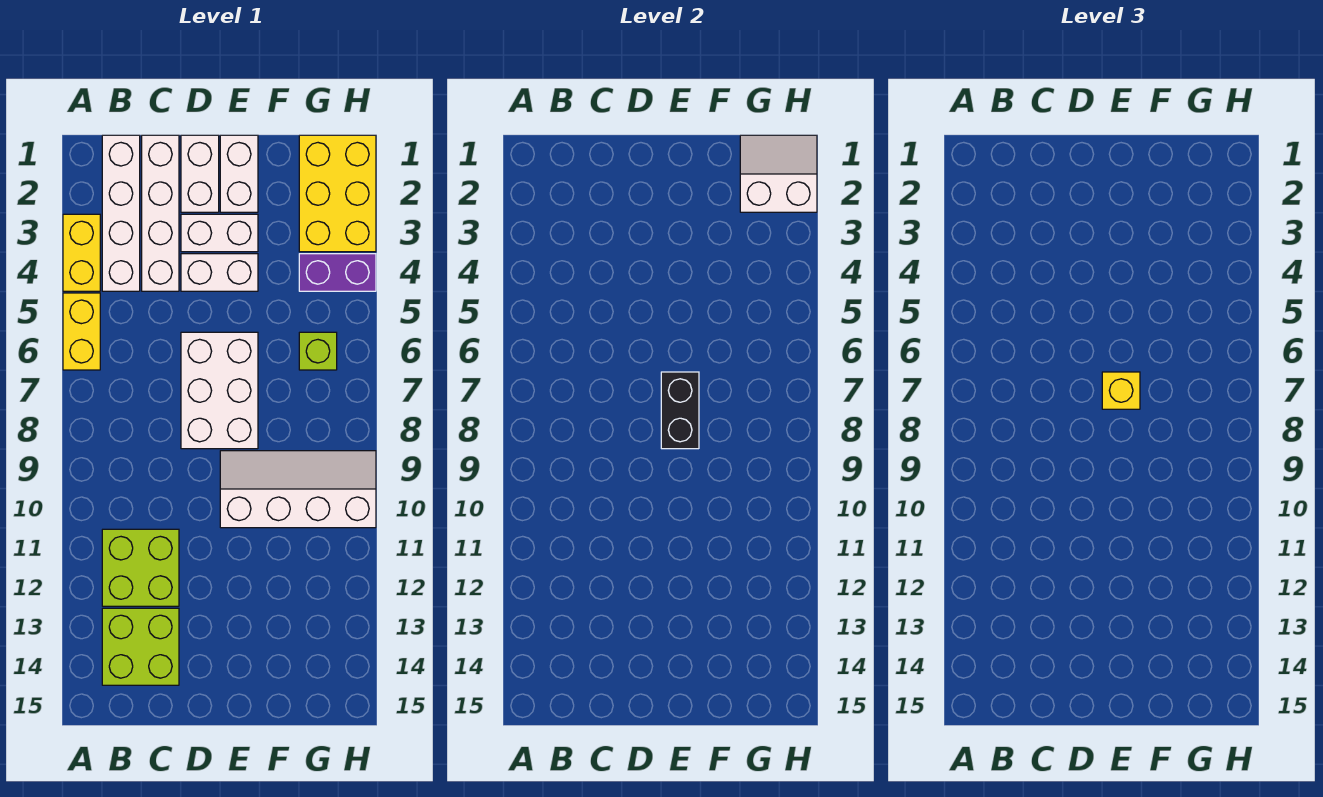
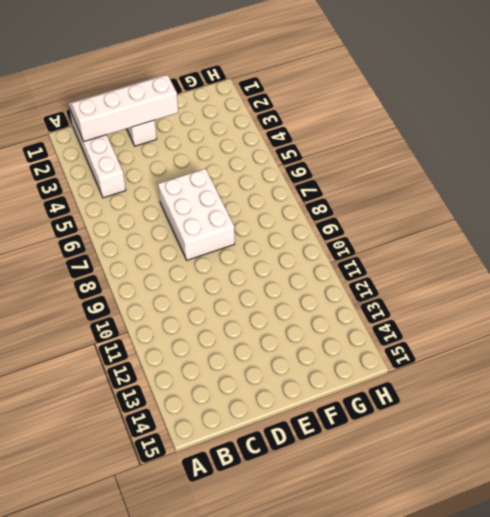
white 2x4 slope [68,75,178,141] -> white 2x4 slope moved to [220,451,376,528]
none -> yellow 1x2 brick [63,214,100,291]
none -> yellow 1x2 brick [63,293,100,370]
none -> lime 2x2 brick [102,529,179,606]

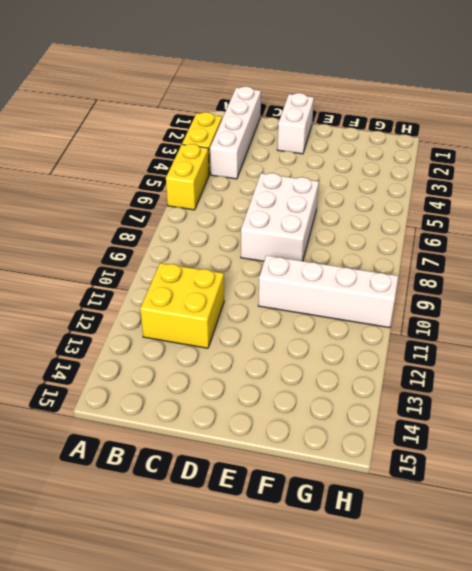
yellow 2x2 brick [140,263,224,348] -> lime 2x2 brick [102,529,179,606]
none -> lime 2x2 brick [102,608,179,685]
none -> white 1x4 brick [142,135,179,291]
none -> white 1x2 brick [181,214,258,252]

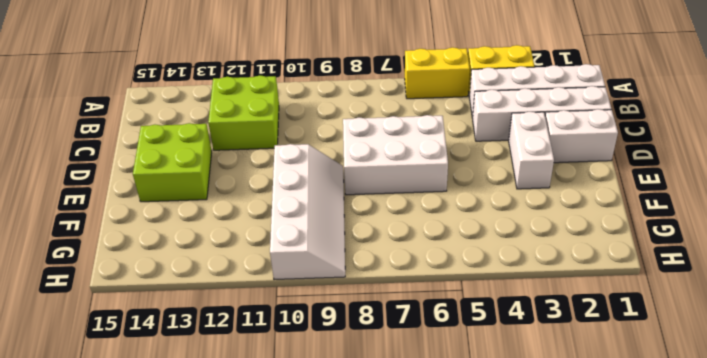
lime 2x2 brick [133,123,212,202] -> lime 2x2 brick moved to [102,608,179,685]
none -> white 1x2 brick [181,254,258,291]
none -> white 1x2 brick [220,135,258,212]
none -> yellow 2x3 brick [299,135,376,252]

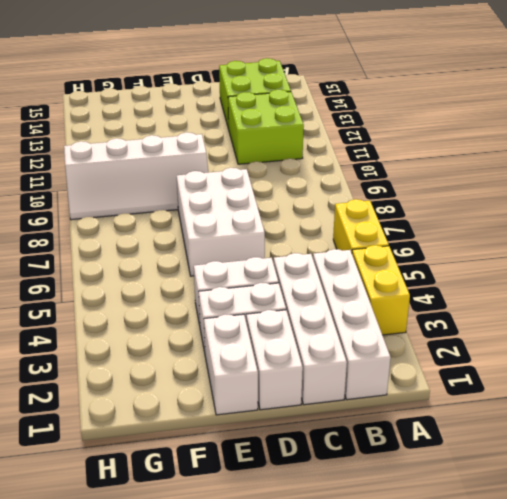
none -> yellow 2x3 brick [299,135,376,252]
none -> purple 1x2 brick [299,254,376,291]
none -> lime 1x1 brick [299,332,337,370]

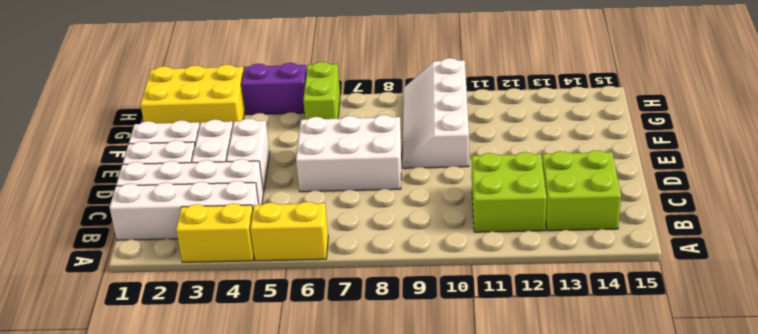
lime 1x2 brick [303,62,340,119] -> lime 1x1 brick [299,332,337,370]
purple 1x2 brick [242,63,307,115] -> purple 1x2 brick turned to [299,254,376,291]
none -> black 1x2 brick [661,372,699,449]
none -> white 2x2 slope [740,135,817,212]
none -> yellow 1x1 brick [1102,372,1140,409]

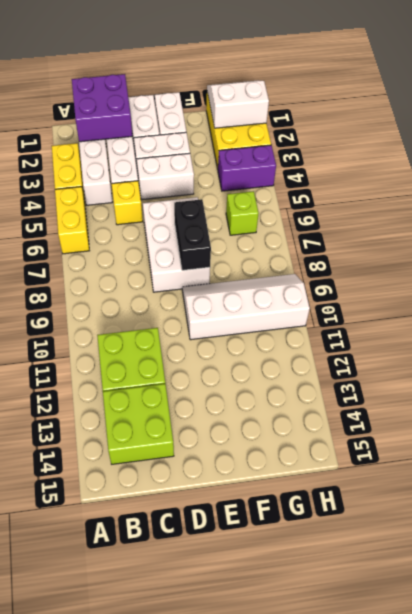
purple 2x2 brick [72,74,132,142] -> none
yellow 1x1 brick [112,181,143,225] -> yellow 1x1 brick moved to [1102,372,1140,409]

